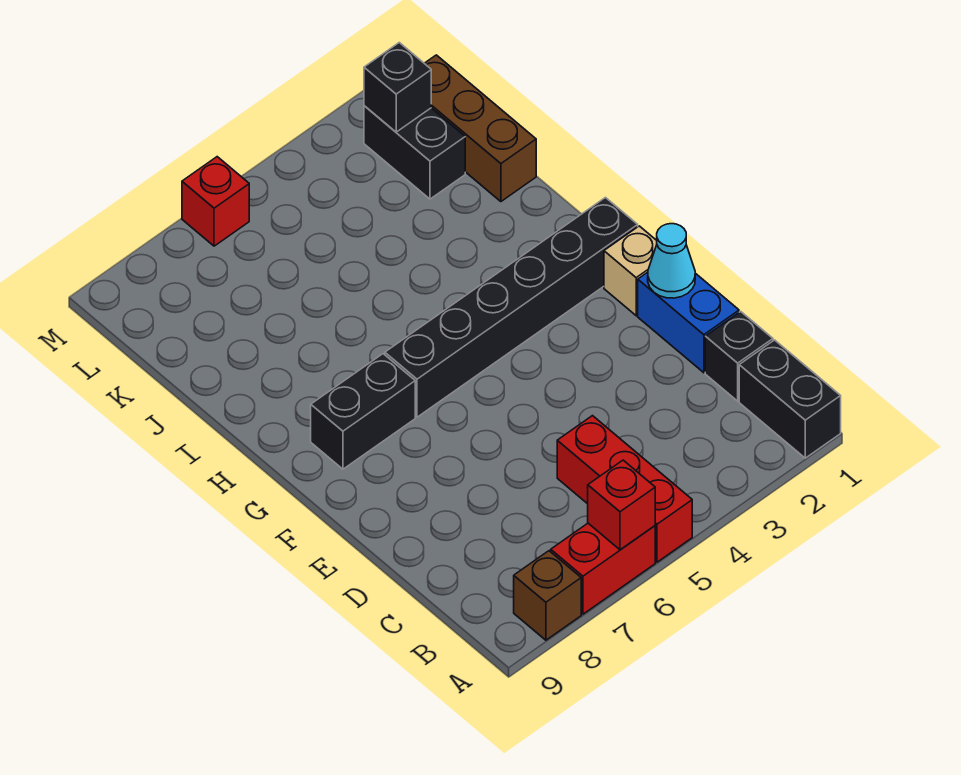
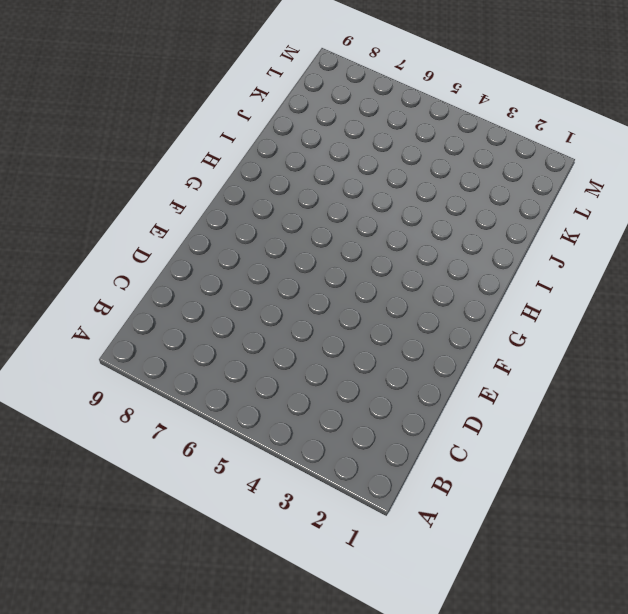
none -> black 1x2 brick [739,340,841,458]
none -> red 1x3 brick [557,416,692,562]
none -> red 1x2 brick [551,523,655,614]

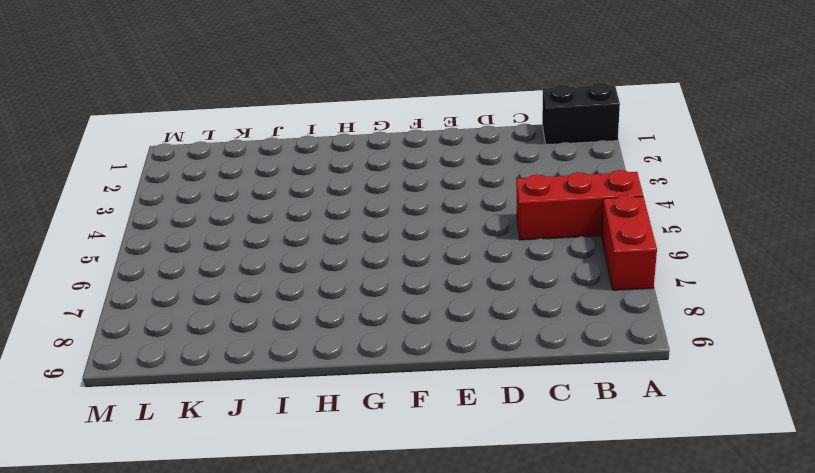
none -> brown 1x1 brick [514,551,581,640]
none -> black 1x1 brick [705,312,773,401]
none -> blue 1x2 brick [638,272,739,373]

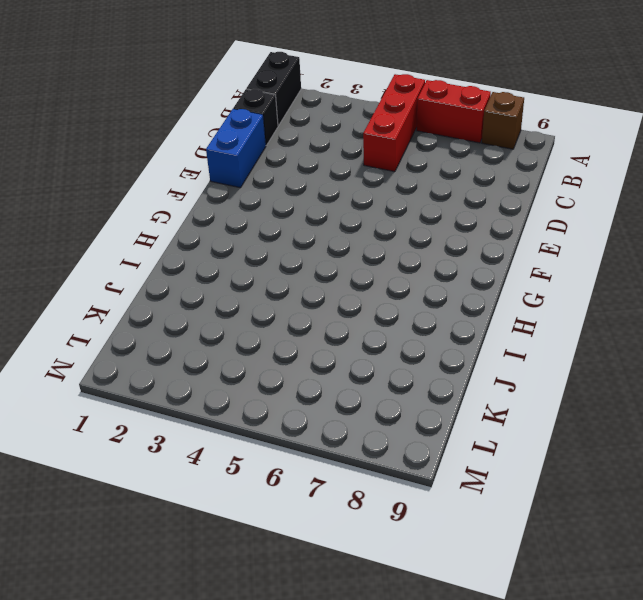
none -> tan 1x1 brick [604,226,657,316]
none -> black 1x6 brick [385,198,638,417]
none -> black 1x2 brick [311,354,415,469]

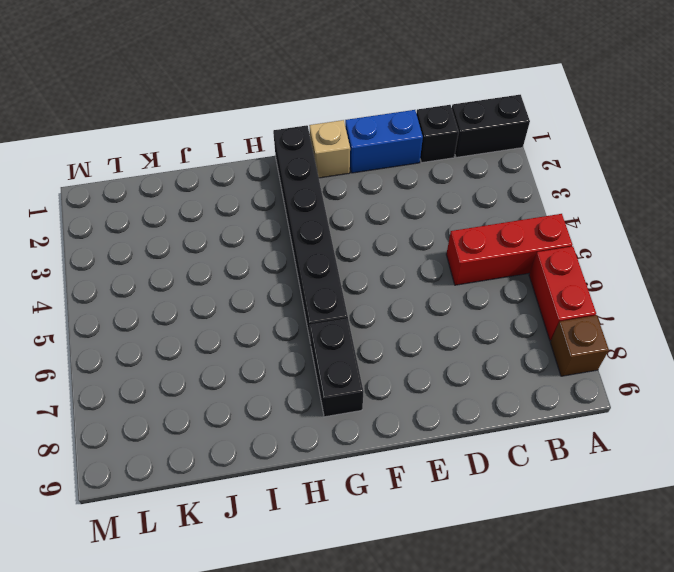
none -> brown 1x3 brick [424,55,536,202]
none -> black 1x2 brick [364,106,465,199]
none -> red 1x1 brick [182,157,249,246]

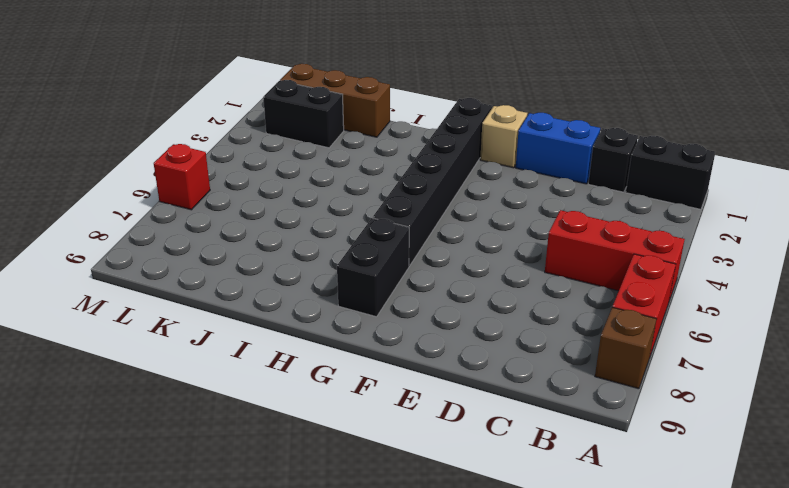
none -> red 1x1 brick [588,460,655,550]
none -> cyan 1x1 cone [648,224,695,298]
none -> black 1x1 brick [364,43,431,132]

